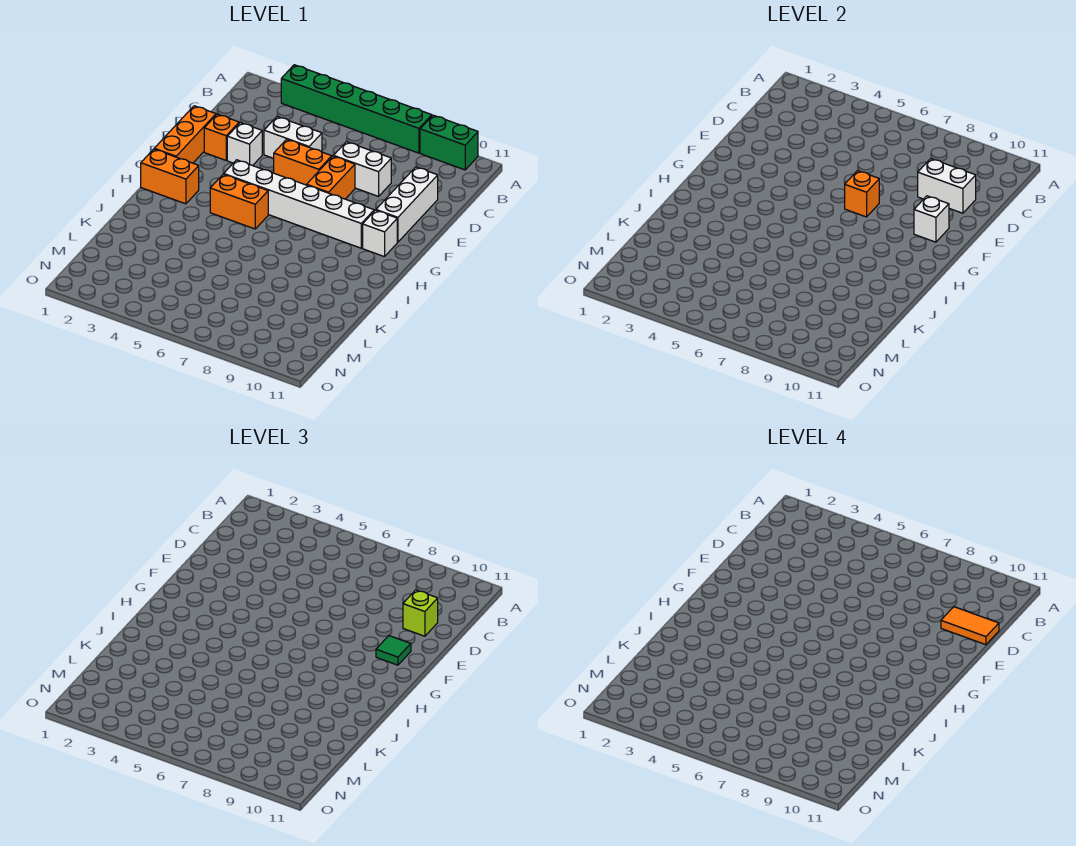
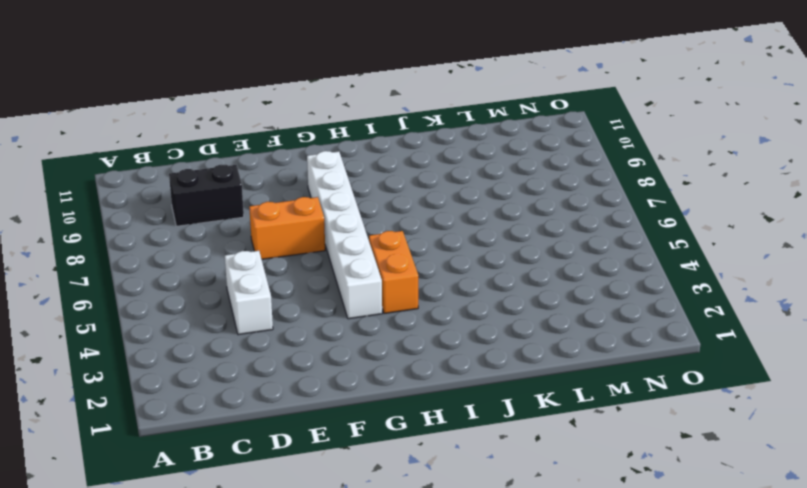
black 1x2 brick [169,165,244,226] -> none
none -> green 1x6 brick [281,65,432,153]
none -> green 1x2 brick [420,115,478,170]
none -> white 1x2 brick [333,142,391,196]

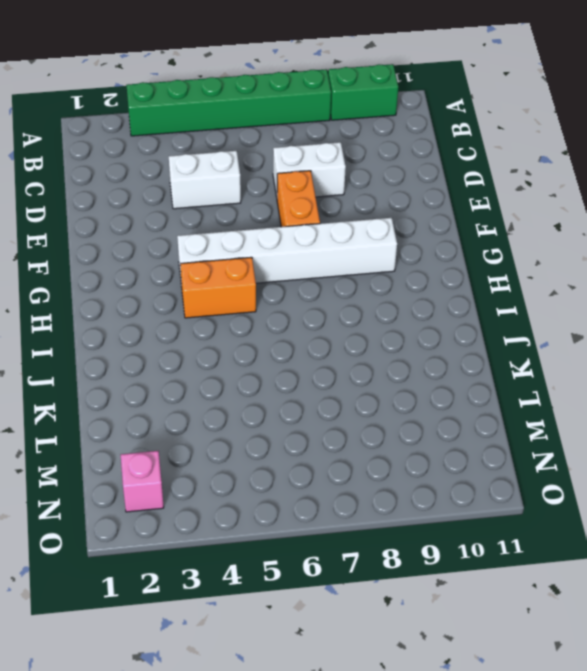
pink 1x1 brick [121,451,164,512] -> none
none -> white 1x3 brick [376,167,438,242]
none -> orange 1x3 brick [154,106,216,163]
none -> orange 1x1 brick [204,114,239,160]

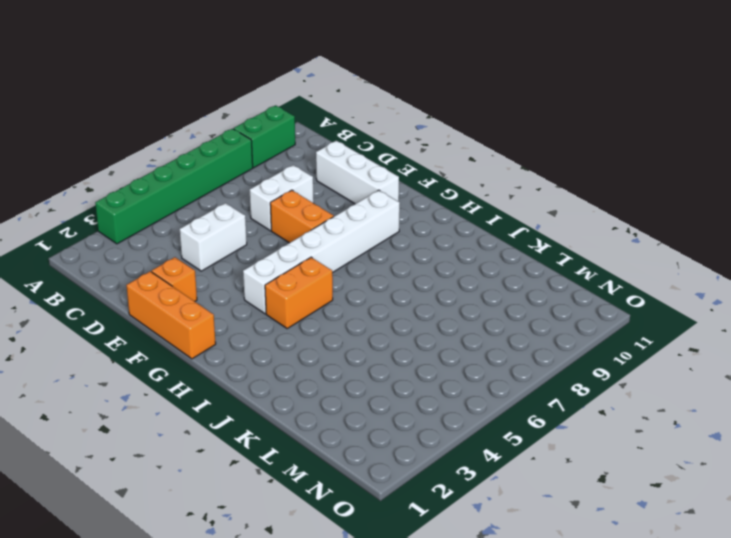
none -> white 1x1 brick [227,123,262,166]
none -> orange 1x2 brick [274,139,332,185]
none -> white 1x1 brick [363,210,397,257]

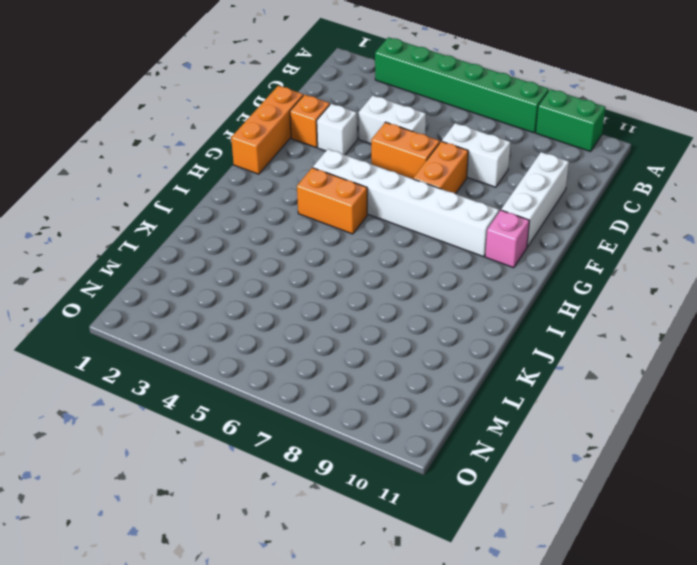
pink 1x1 brick [485,210,529,268] -> white 1x1 brick [363,210,397,257]
none -> orange 1x2 brick [141,149,199,204]
none -> white 1x2 brick [918,159,976,213]
none -> orange 1x1 brick [845,171,879,217]

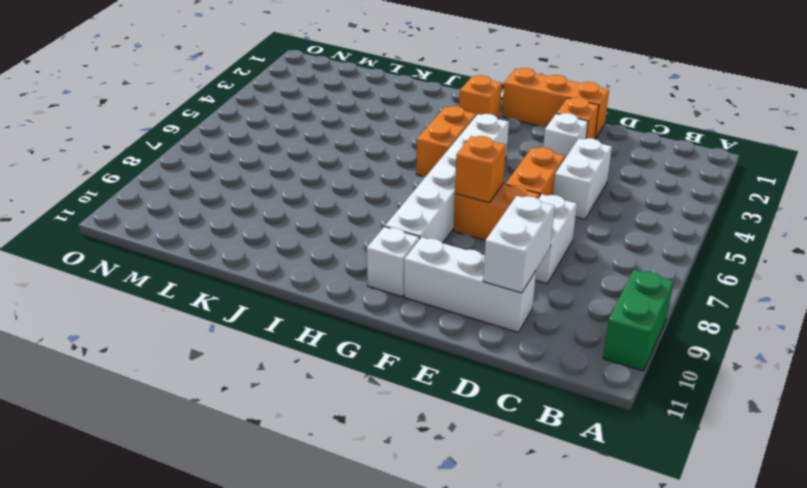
orange 1x1 brick [459,75,502,119] -> orange 1x2 brick [141,149,199,204]
none -> green 1x6 brick [281,65,432,153]
none -> white 1x1 brick [914,196,949,242]
none -> lime 1x1 brick [403,590,438,636]

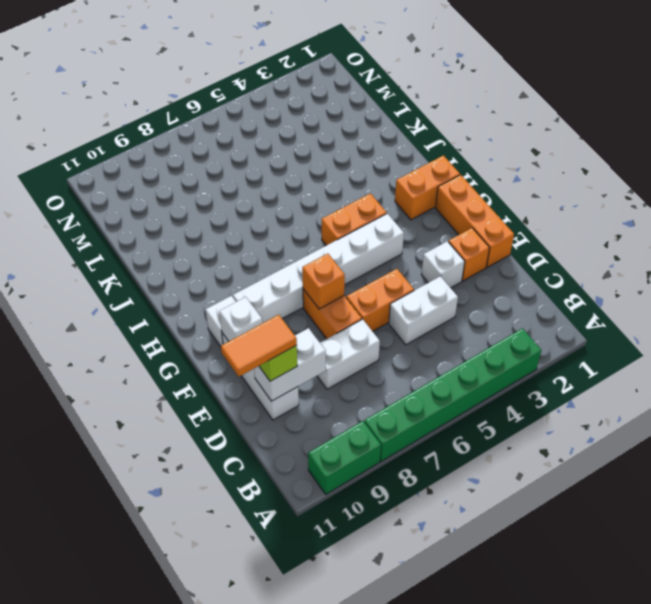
none -> green 1x1 tile [376,636,411,665]

